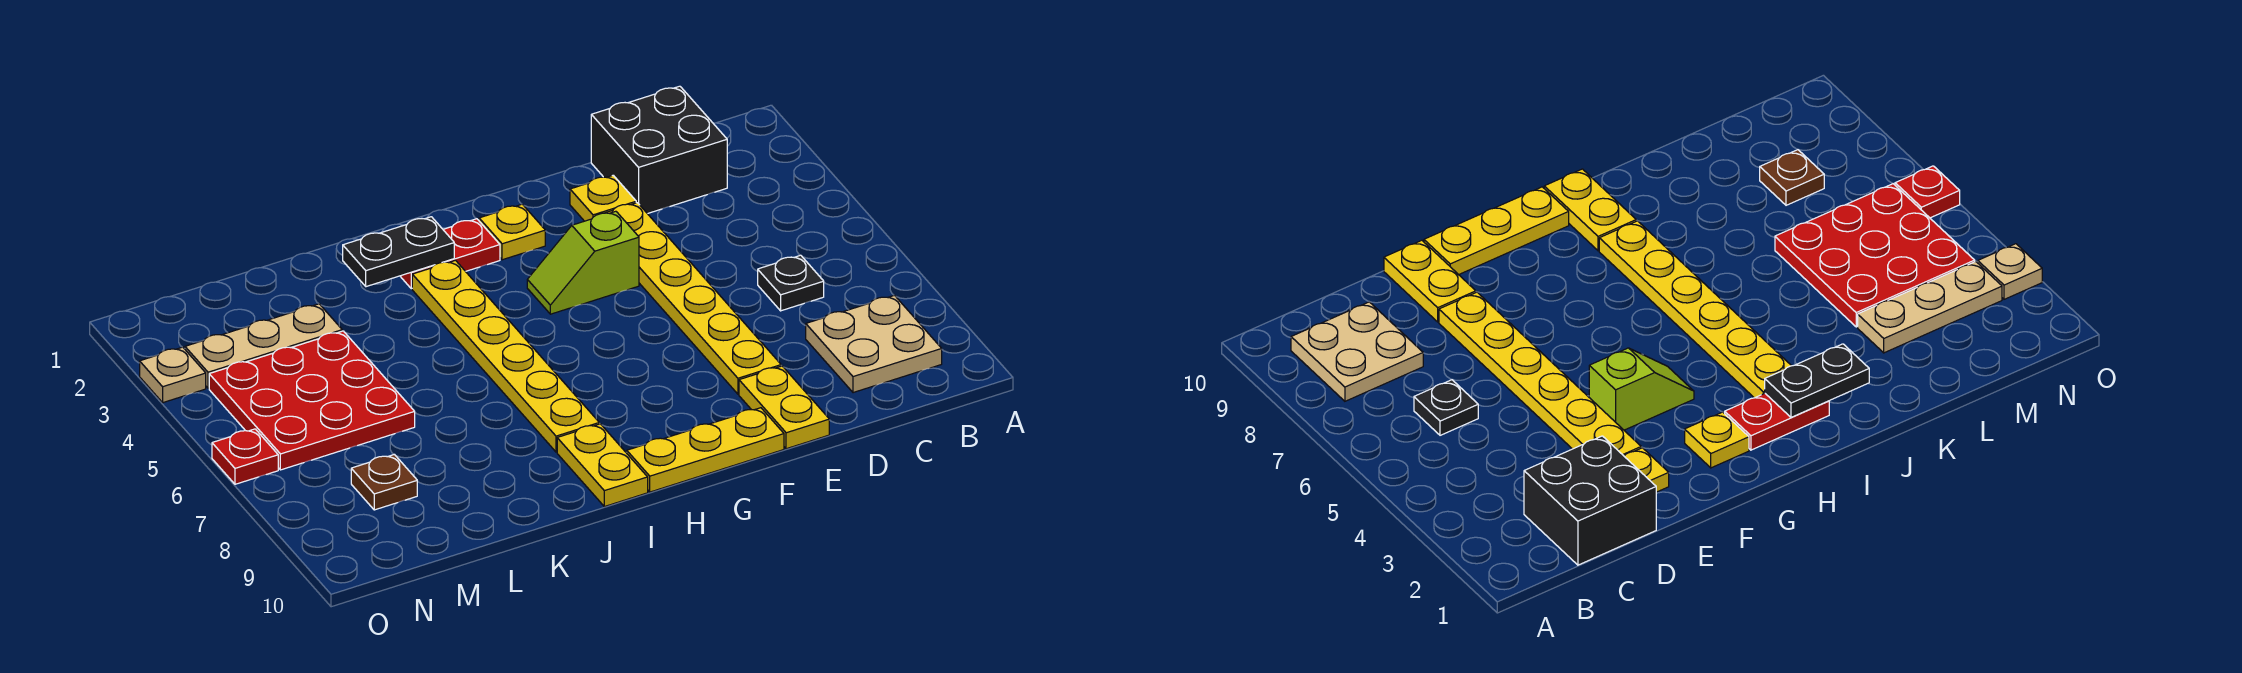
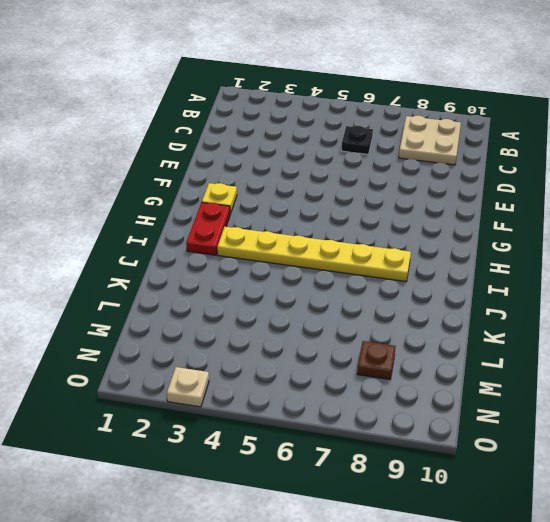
none -> black 2x2 brick [591,86,727,214]
none -> yellow 1x1 plate [570,175,636,221]
none -> yellow 1x6 plate [606,203,781,394]

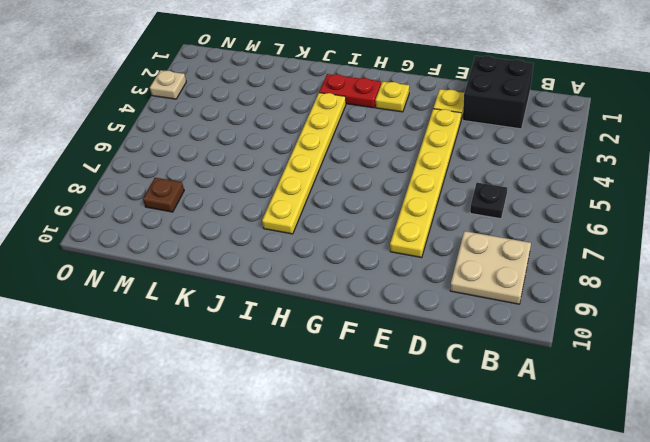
none -> yellow 1x2 plate [739,366,829,449]
none -> lime 1x2 slope [527,211,639,314]
none -> yellow 1x3 plate [627,408,784,492]

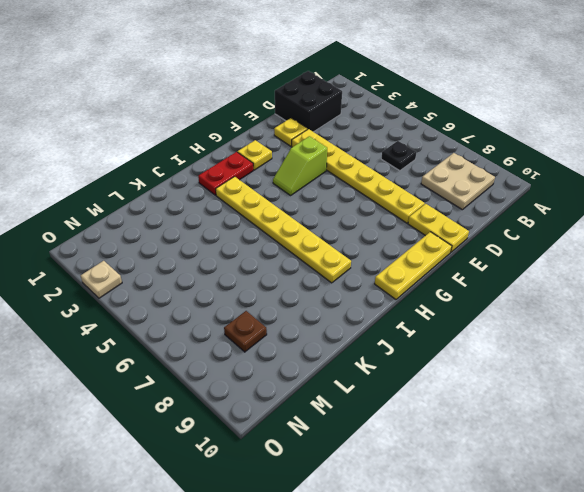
none -> yellow 1x2 plate [557,424,648,507]
none -> tan 1x3 plate [185,304,342,388]
none -> red 3x3 plate [209,331,415,470]

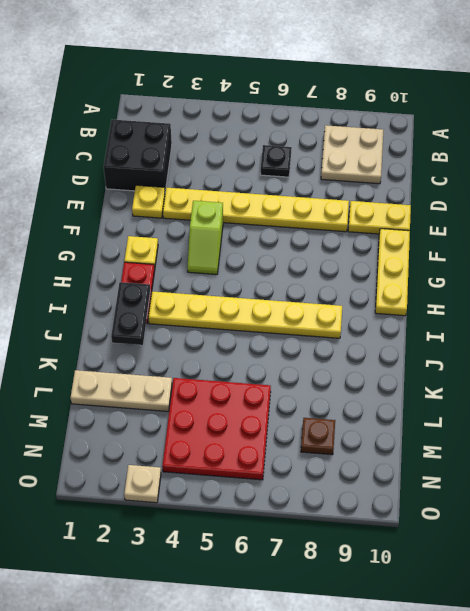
tan 1x3 plate [70,370,172,412] -> tan 1x3 plate turned to [185,304,342,388]
none -> yellow 1x2 plate [557,424,648,507]
none -> red 1x1 plate [212,429,278,484]

